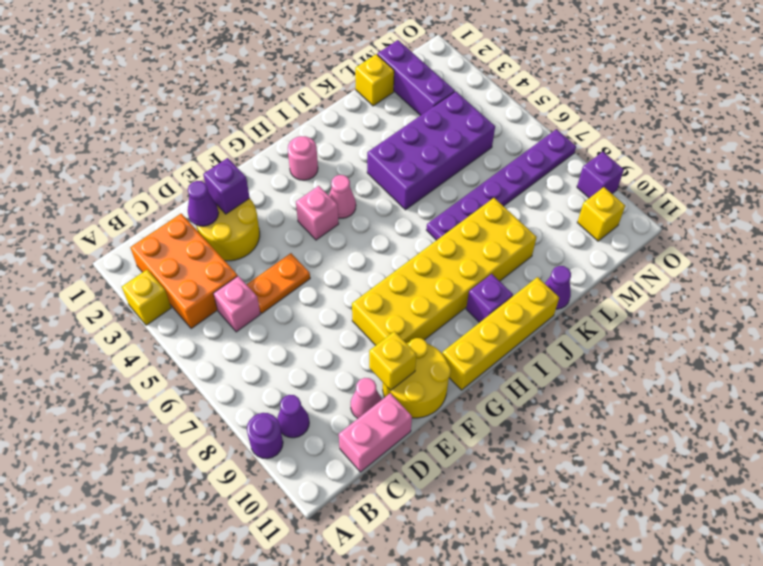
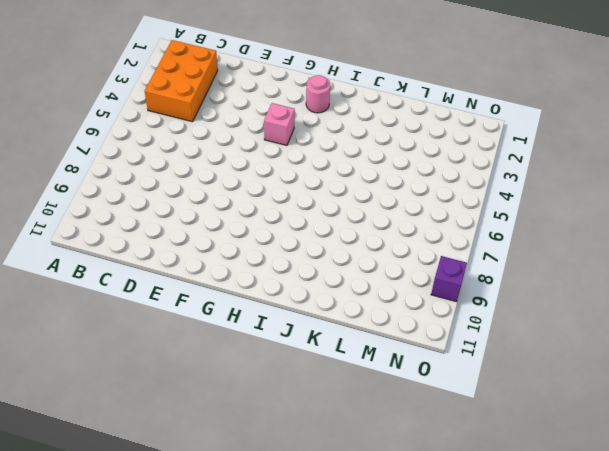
none -> yellow 1x1 brick [122,270,171,325]
none -> purple 1x1 round brick [247,413,283,459]
none -> purple 1x1 cone [277,395,309,438]

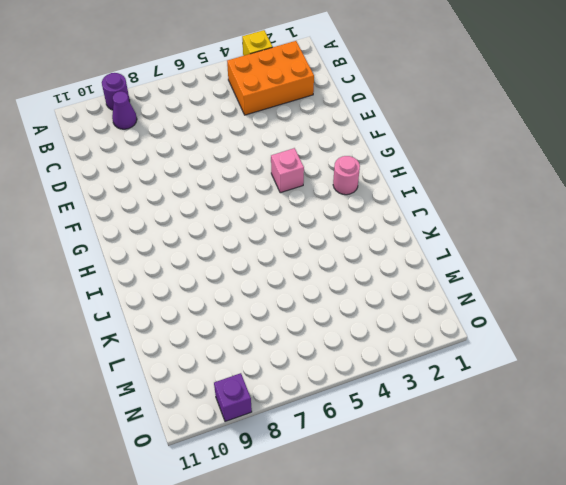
none -> pink 1x1 brick [213,276,260,332]
none -> pink 1x2 brick [339,393,412,472]
none -> yellow 2x2 round brick [196,198,260,261]

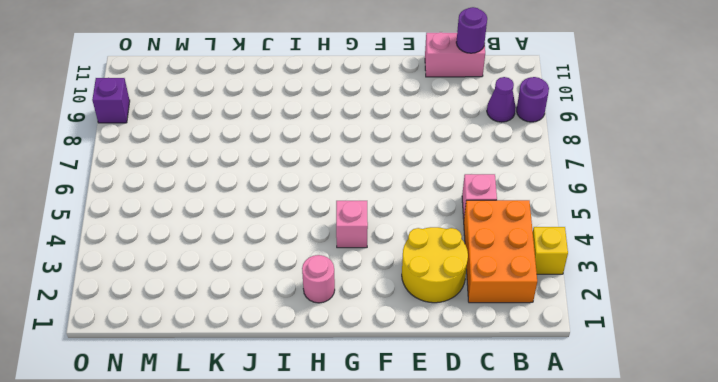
purple 1x1 round brick [456,7,487,53] -> none
none -> orange 1x2 plate [246,253,310,313]
none -> pink 1x1 cone [351,378,381,418]
none -> yellow 2x2 round brick [383,338,451,418]

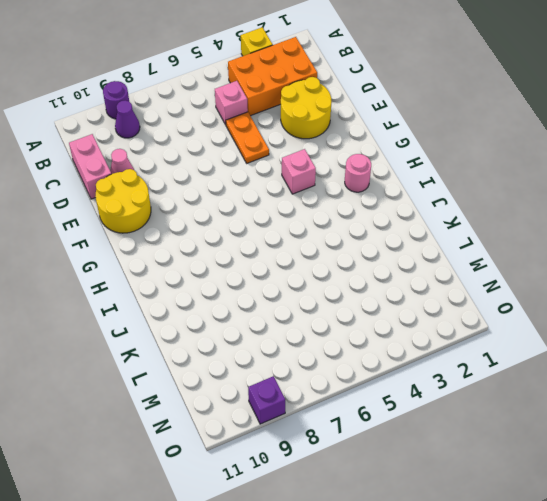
none -> yellow 2x6 brick [352,198,537,345]
none -> yellow 1x4 brick [442,277,559,390]
none -> pink 1x1 cone [329,175,356,218]

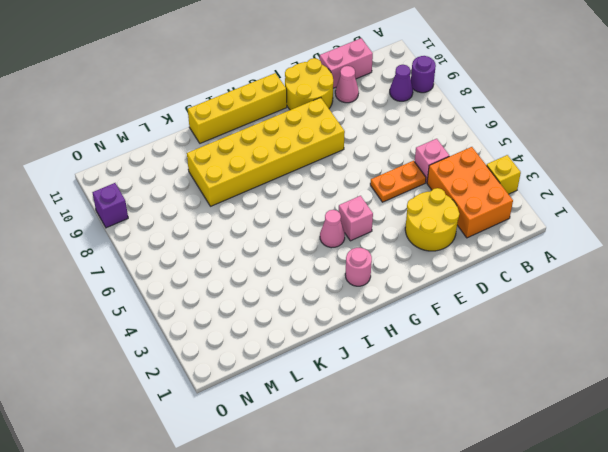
none -> purple 1x1 brick [466,274,513,323]
none -> purple 2x4 brick [367,91,495,210]
none -> purple 1x6 plate [427,129,576,240]

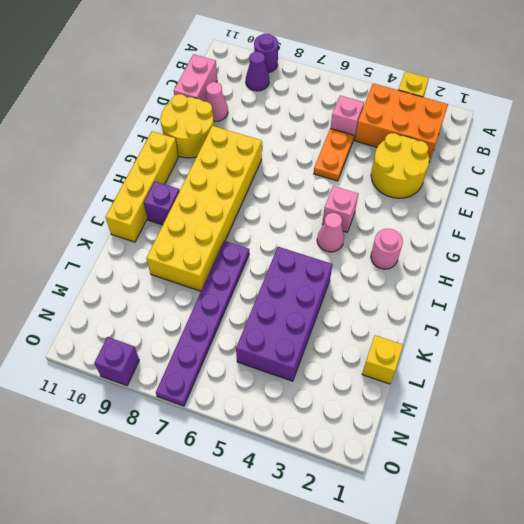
none -> purple 1x1 cone [545,266,571,309]
none -> purple 1x3 brick [377,40,455,115]
none -> yellow 1x1 brick [577,187,625,241]

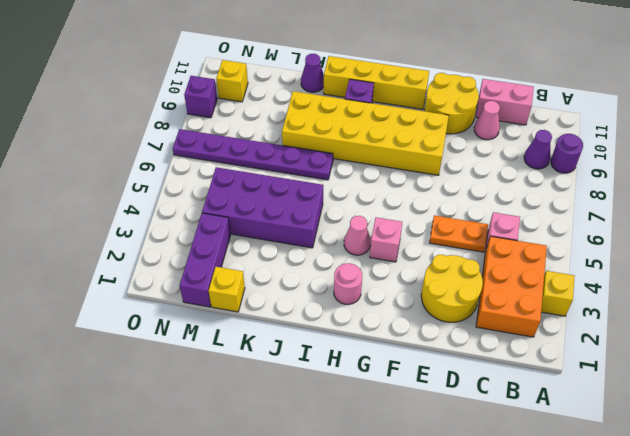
none -> purple 1x1 cone [188,181,219,226]
none -> purple 1x1 brick [203,158,250,214]
none -> yellow 1x1 brick [369,331,417,391]

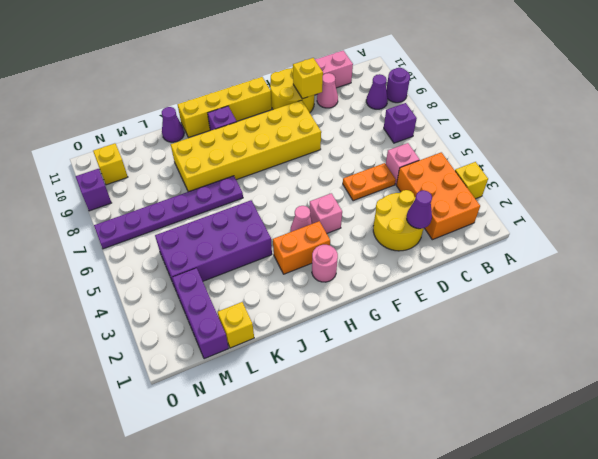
purple 1x1 brick [384,103,417,143] -> purple 1x1 brick moved to [203,158,250,214]
orange 1x2 brick [273,221,330,274] -> none

